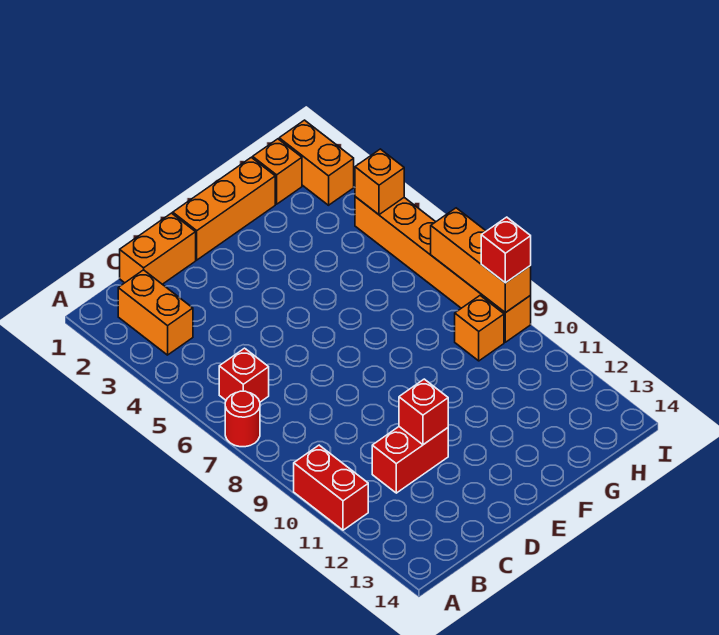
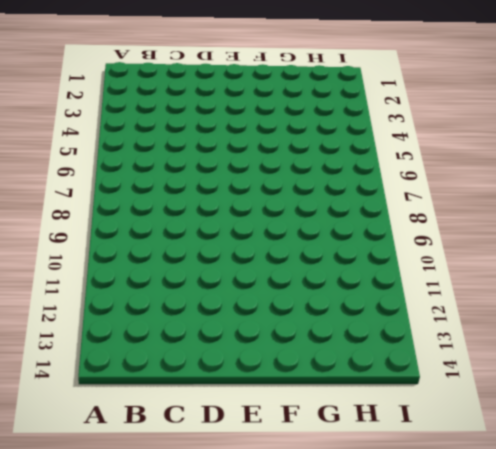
none -> red 1x1 round brick [225,391,260,447]
none -> red 1x2 brick [294,445,368,530]
none -> orange 1x2 brick [118,270,193,355]

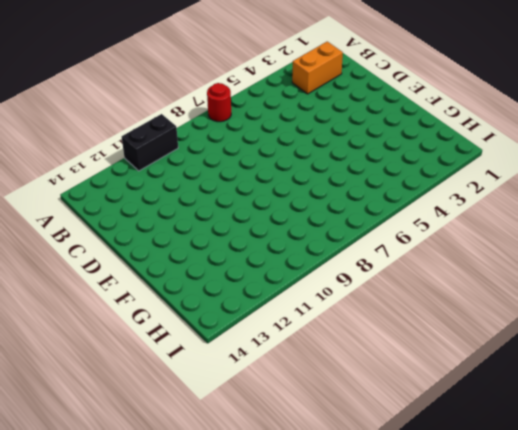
black 1x2 brick [122,114,178,171] -> red 1x2 brick [294,445,368,530]
none -> red 1x1 brick [219,348,269,402]
none -> orange 1x2 brick [120,213,196,284]
none -> red 1x2 brick [372,427,448,493]

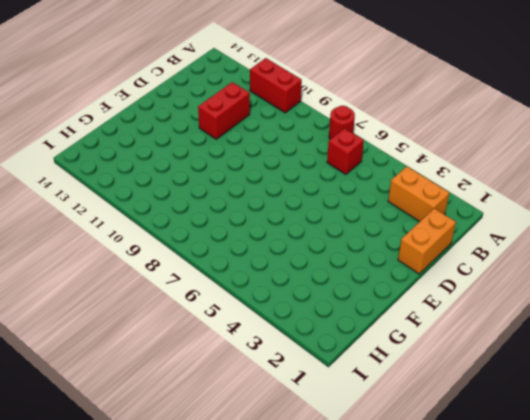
none -> orange 1x3 brick [173,157,275,260]
none -> orange 1x1 brick [253,139,302,204]
none -> orange 1x1 brick [455,296,504,361]

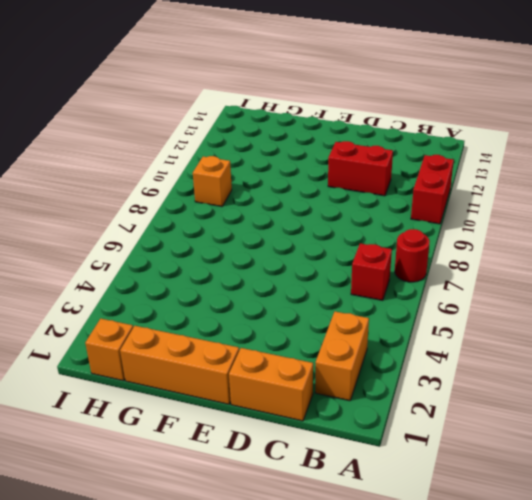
none -> orange 1x2 brick [279,120,354,205]
none -> orange 1x6 brick [355,197,531,342]
none -> red 1x1 brick [399,379,448,445]

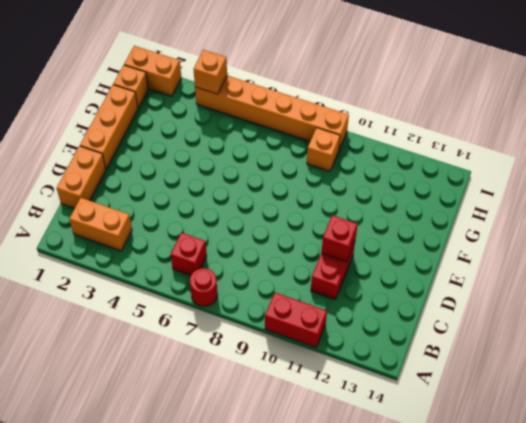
none -> orange 1x3 brick [431,208,531,313]
none -> red 1x1 brick [481,217,531,283]

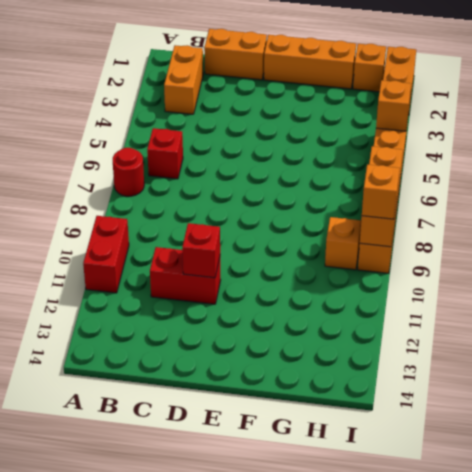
orange 1x1 brick [362,164,399,219] -> red 1x1 brick [481,217,531,283]

